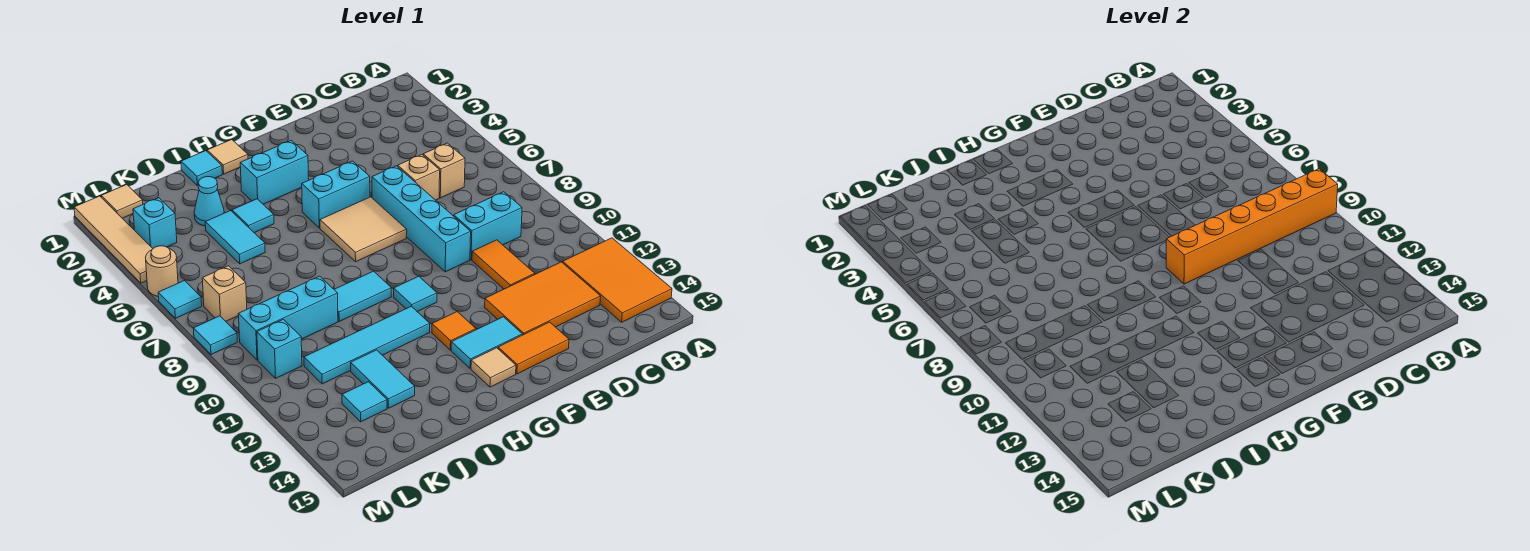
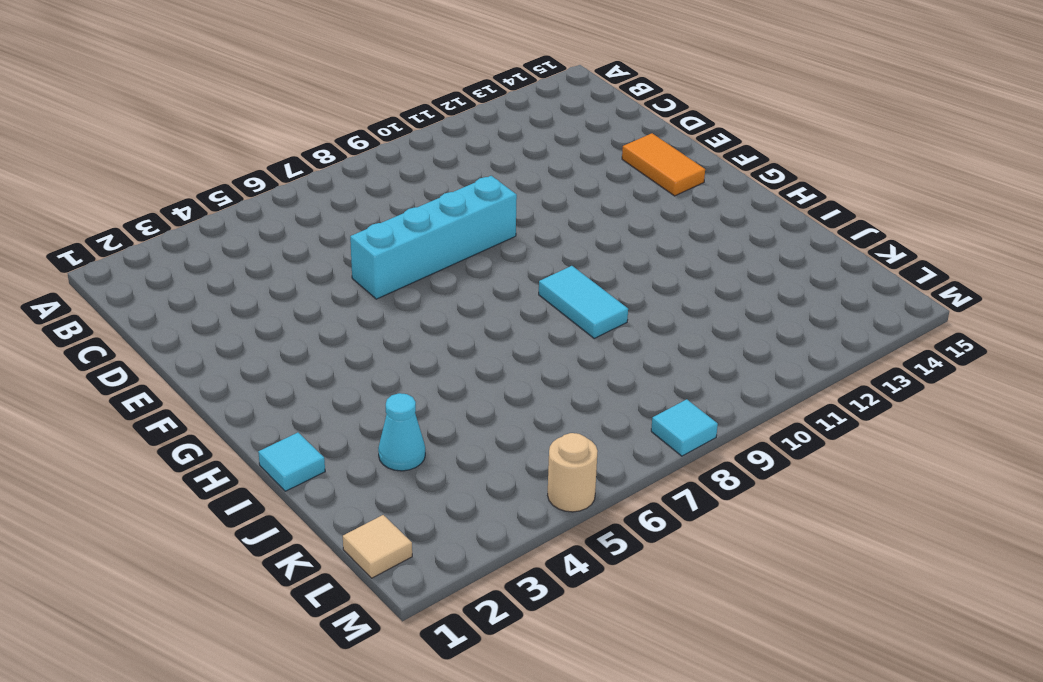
none -> orange 2x3 tile [563,238,672,322]
none -> tan 1x1 brick [423,143,465,198]
none -> cyan 1x2 brick [454,192,522,260]
none -> orange 2x3 tile [485,262,601,335]

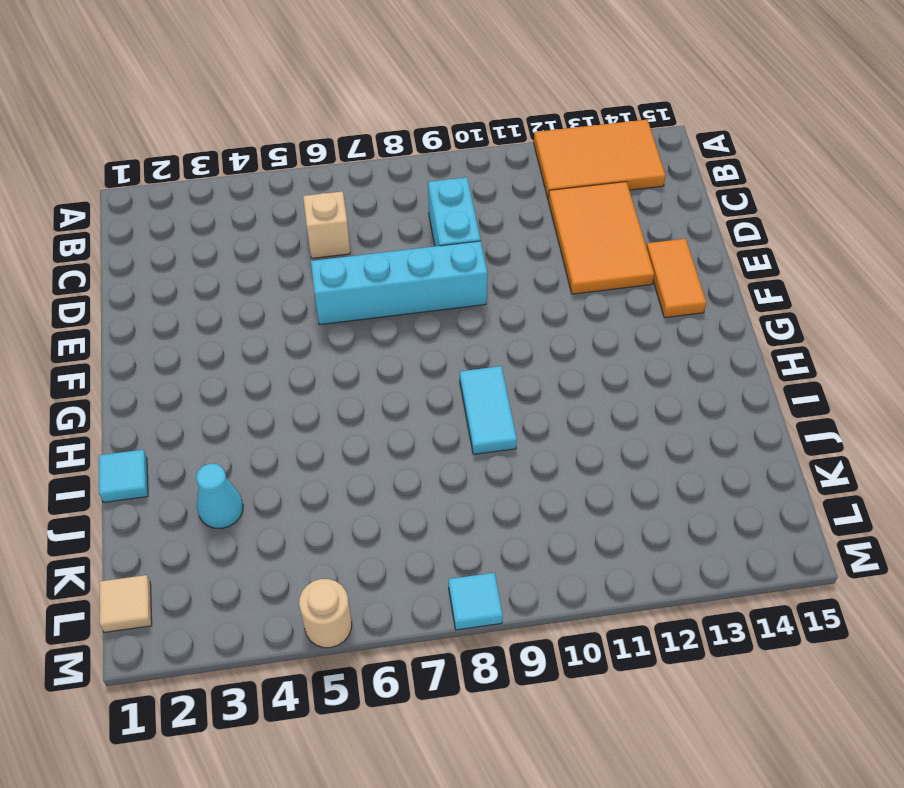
none -> tan 1x1 brick [398,155,440,200]
none -> orange 1x2 tile [472,240,535,289]
none -> cyan 1x2 brick [302,161,370,228]
none -> tan 2x2 tile [320,197,407,262]

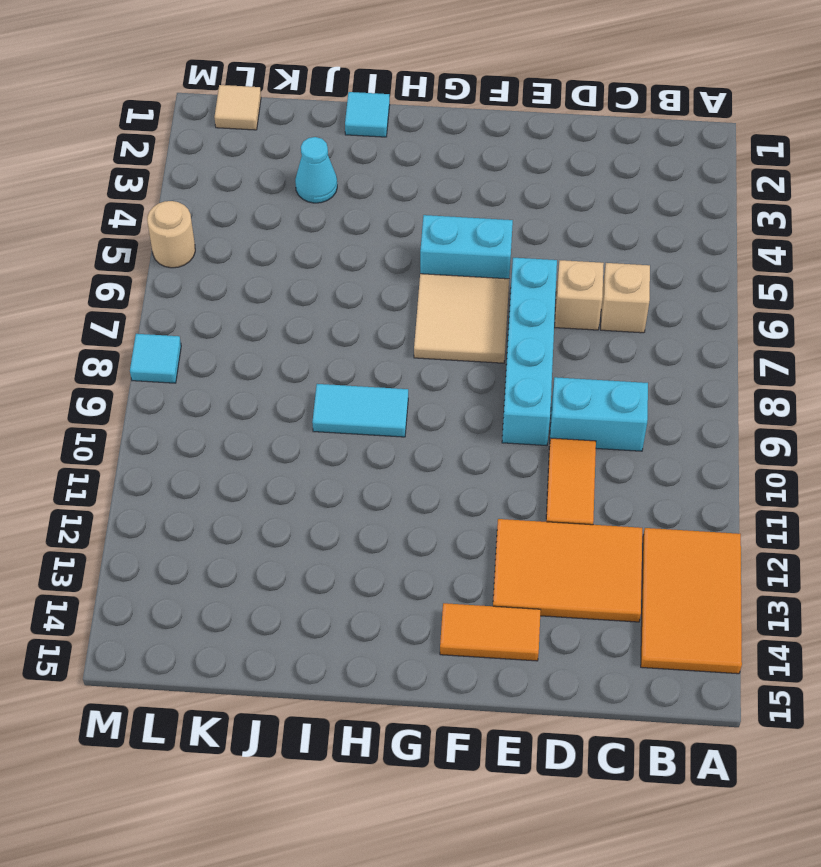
none -> cyan 1x2 tile [451,317,522,369]
none -> cyan 1x2 brick [240,140,309,204]
none -> cyan 1x1 tile [394,276,437,312]
none -> orange 1x1 tile [432,312,476,350]

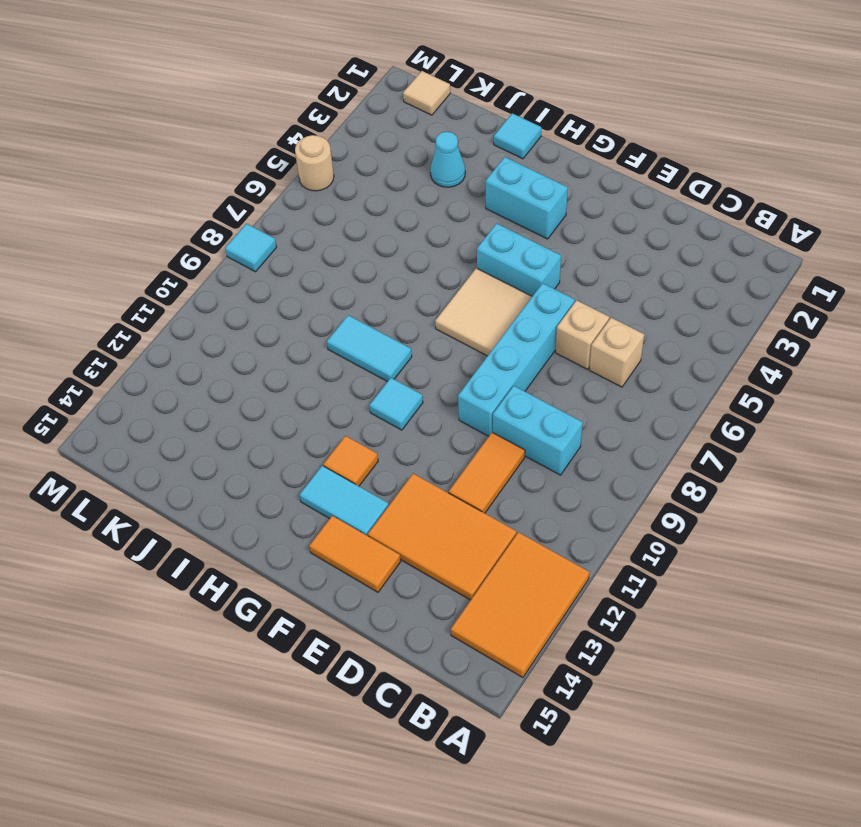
none -> tan 1x1 tile [471,348,516,387]
none -> tan 1x1 tile [207,140,248,174]
none -> cyan 1x4 tile [304,306,430,384]
none -> cyan 1x1 tile [232,199,274,233]

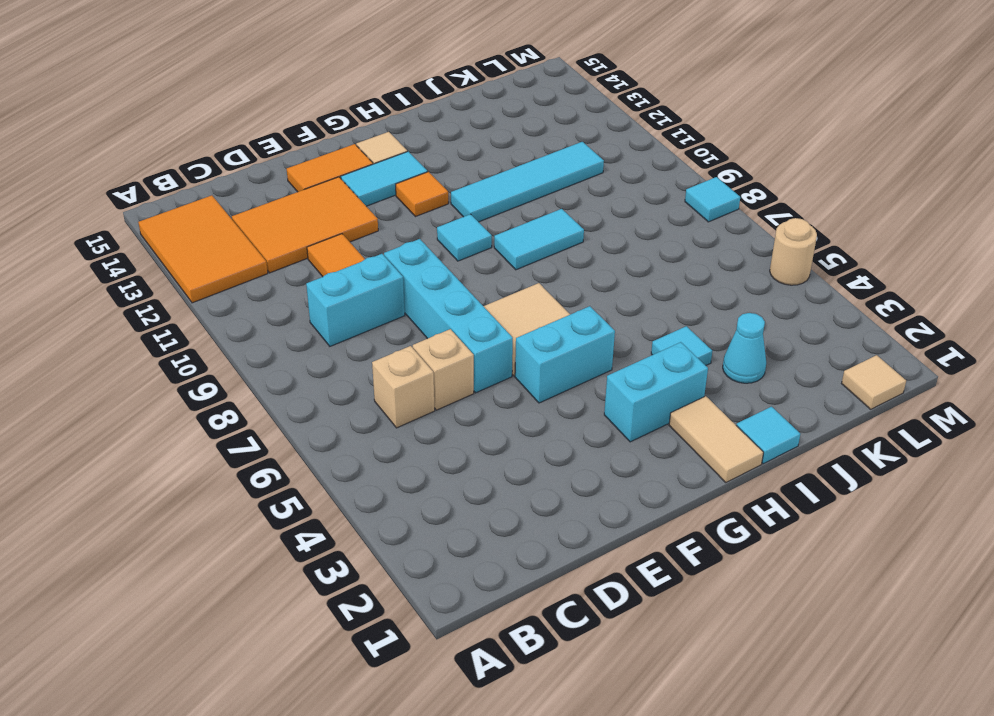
tan 1x2 tile [669,396,764,482] -> tan 1x1 tile [207,140,248,174]
none -> cyan 1x2 tile [205,211,265,264]
none -> cyan 1x3 brick [238,276,338,360]
none -> cyan 1x2 tile [351,350,415,408]
none -> cyan 1x1 tile [342,382,387,422]

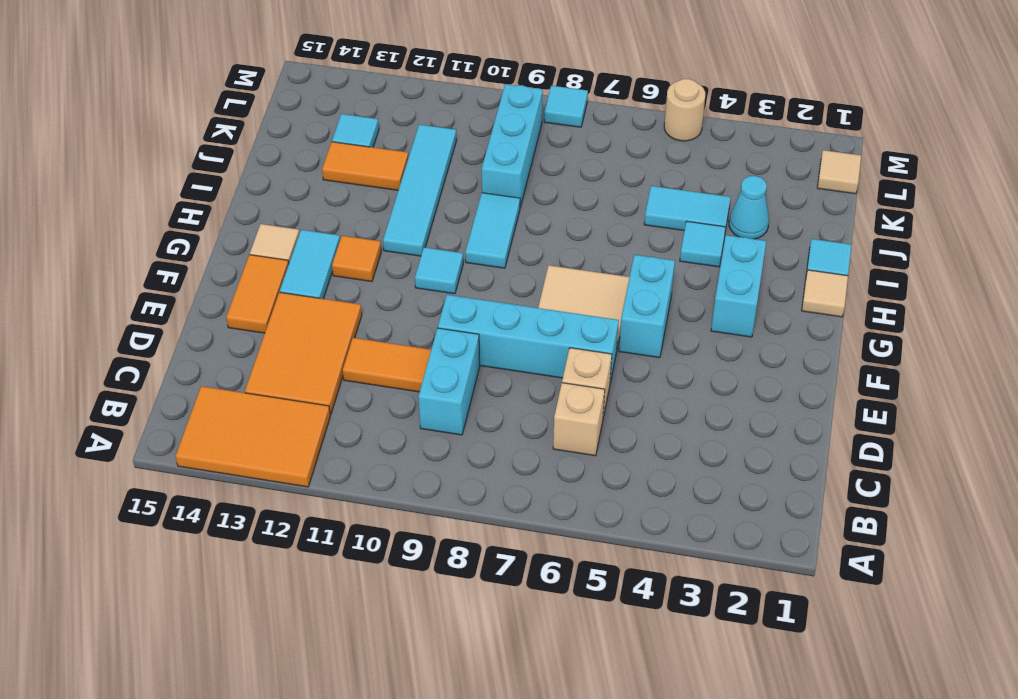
orange 1x2 tile [322,142,409,190] -> cyan 1x2 tile [351,350,415,408]
none -> cyan 1x1 brick [133,198,177,248]
none -> tan 1x1 brick [202,266,247,321]
none -> cyan 1x1 brick [257,319,302,378]
none -> tan 1x4 tile [74,196,153,283]

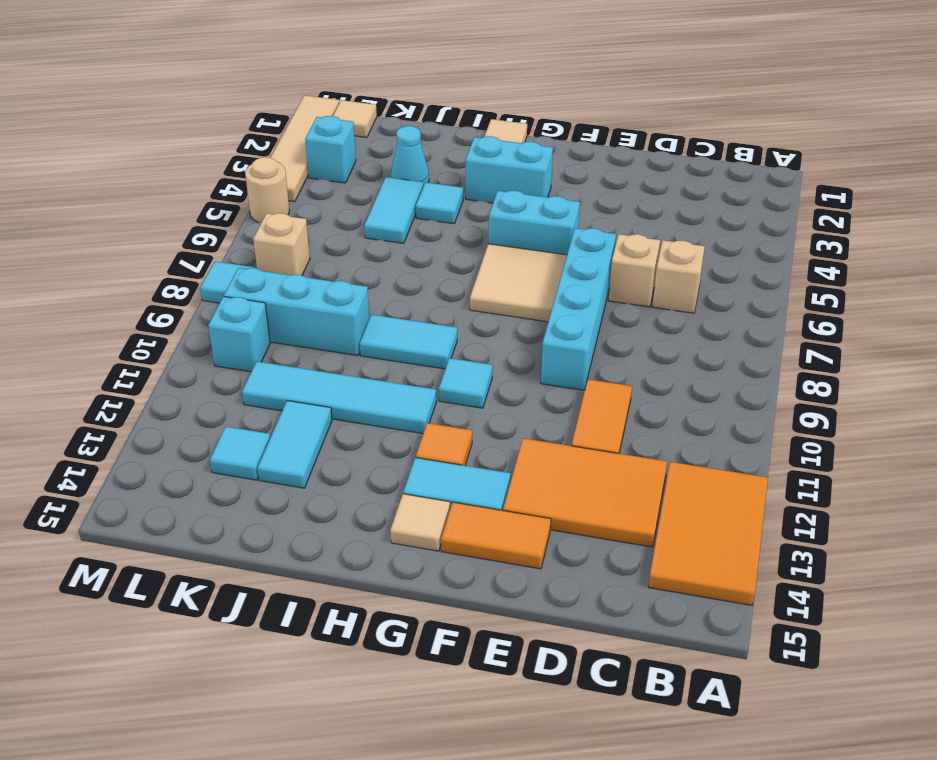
none -> cyan 1x2 brick [454,192,522,260]
none -> cyan 1x1 tile [181,151,222,186]
none -> cyan 1x1 tile [158,281,202,318]
none -> orange 1x6 brick [1166,169,1338,284]

